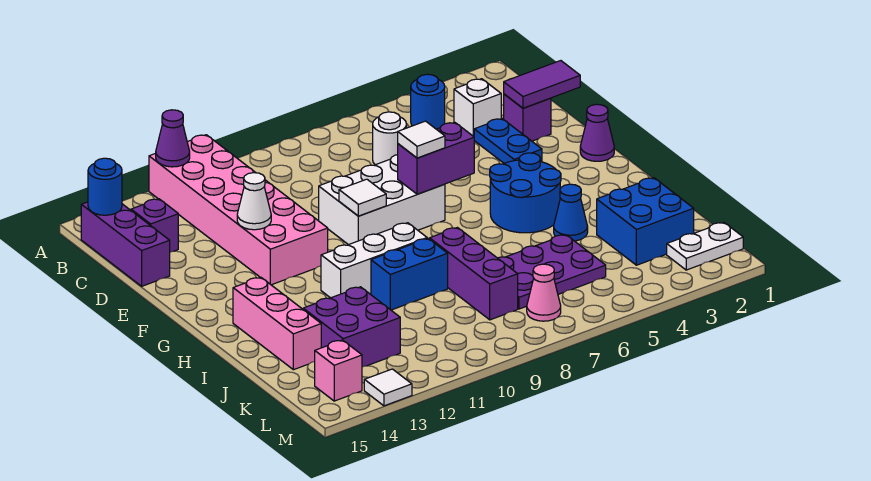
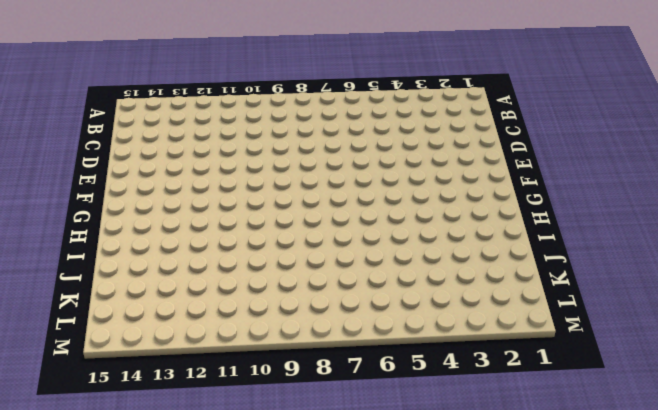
none -> pink 2x6 brick [149,135,328,285]
none -> blue 1x1 round brick [411,74,445,129]
none -> purple 1x3 brick [81,202,170,286]
none -> white 1x1 brick [454,79,501,137]

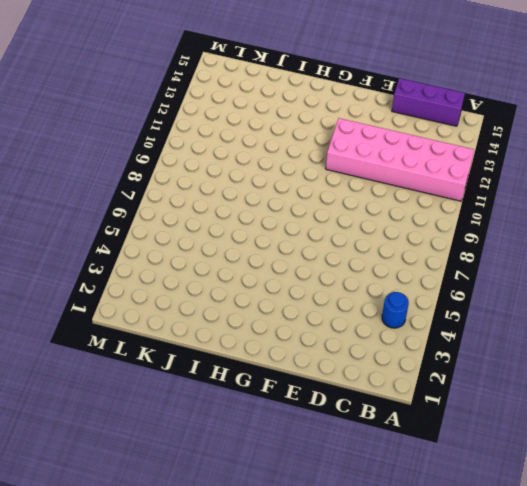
none -> white 1x1 brick [454,79,501,137]
none -> white 1x1 round brick [373,112,407,165]
none -> purple 1x1 brick [131,199,178,252]
none -> purple 1x1 brick [504,94,551,141]

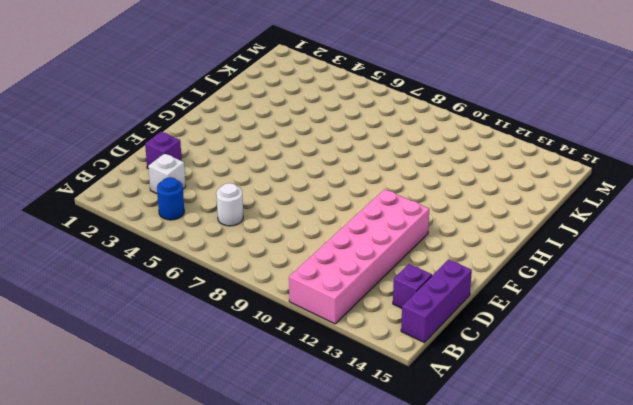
none -> blue 1x2 plate [474,119,542,163]
none -> white 2x3 brick [319,155,445,245]
none -> purple 1x1 cone [580,104,614,161]
none -> blue 2x2 round brick [490,153,561,233]

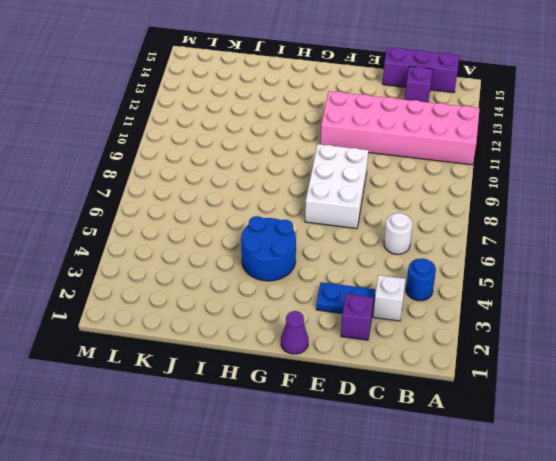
none -> white 1x3 brick [321,223,427,298]
none -> pink 1x3 brick [233,277,321,370]
none -> blue 1x1 cone [554,184,588,241]
none -> purple 1x3 brick [430,228,518,320]

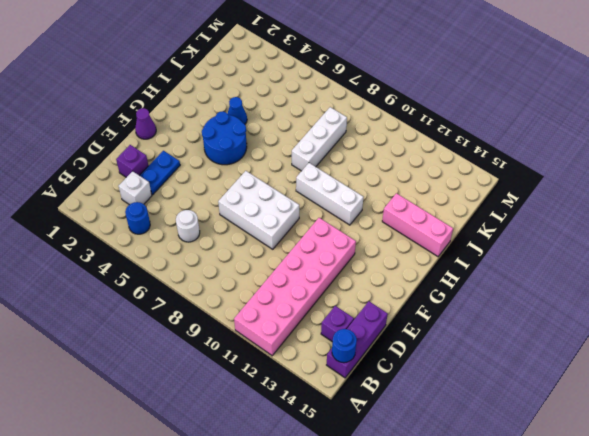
white 1x3 brick [292,107,347,171] -> purple 1x3 brick [430,228,518,320]
pink 1x3 brick [382,193,453,257] -> pink 1x3 brick turned to [233,277,321,370]
none -> blue 1x2 brick [371,238,448,310]
none -> blue 2x2 brick [597,178,694,265]
none -> purple 2x3 plate [498,235,606,309]
none -> purple 2x2 brick [303,287,400,367]

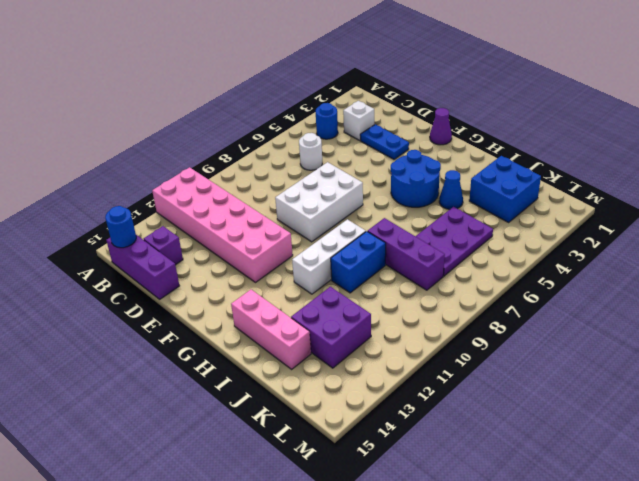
none -> purple 1x1 brick [504,94,551,141]
none -> white 1x2 plate [667,222,743,270]
none -> pink 1x1 cone [527,264,561,321]
none -> pink 1x1 brick [315,340,362,401]

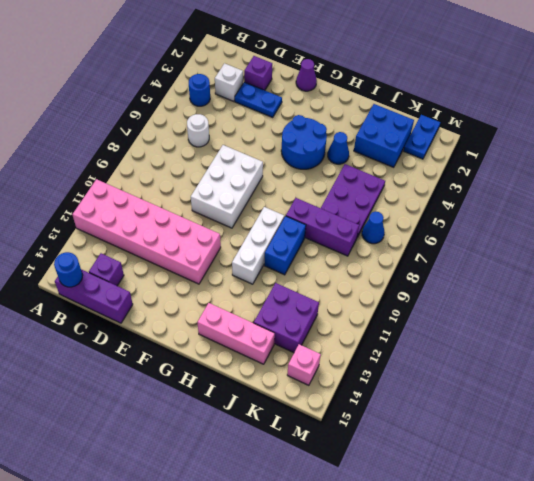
blue 1x2 plate [404,115,440,159] -> white 1x2 plate [667,222,743,270]
blue 1x1 cone [362,211,385,244] -> pink 1x1 cone [527,264,561,321]
none -> white 1x1 tile [364,369,412,406]
none -> purple 1x1 cone [156,110,190,167]
none -> purple 1x2 tile [504,61,580,108]
none -> white 1x1 cone [237,172,271,230]

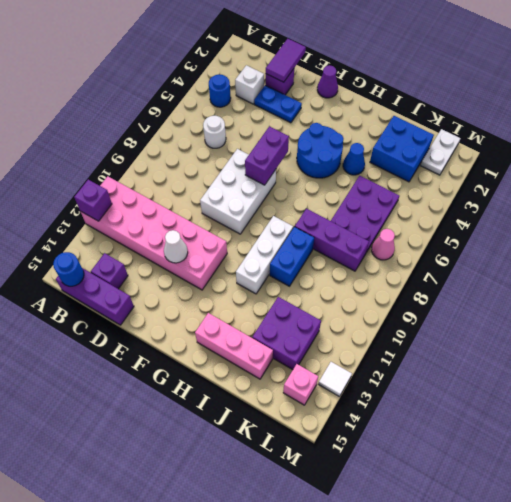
purple 1x1 brick [74,180,112,221] -> purple 1x1 cone [156,110,190,167]
none -> white 1x1 tile [339,179,386,216]
none -> white 1x1 tile [398,121,445,158]

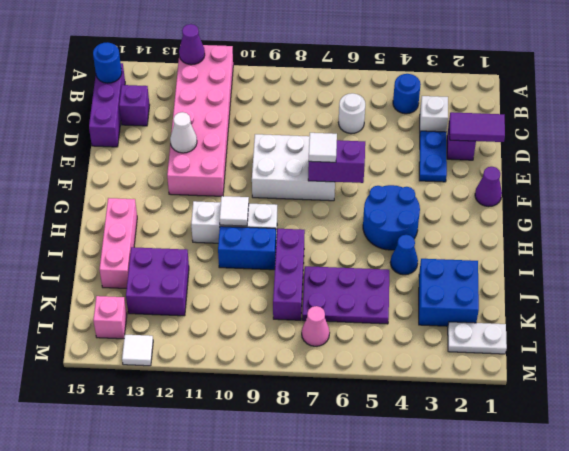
white 1x1 tile [220,196,249,226] -> white 1x1 tile moved to [339,179,386,216]

